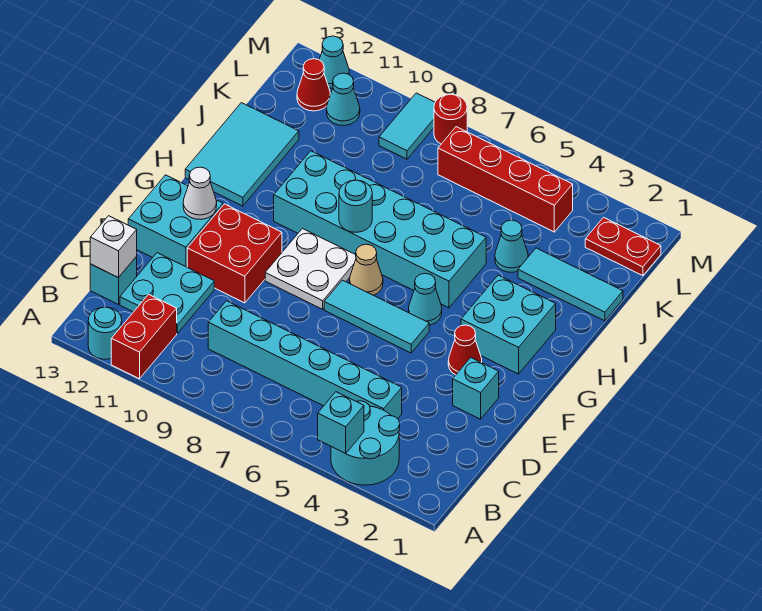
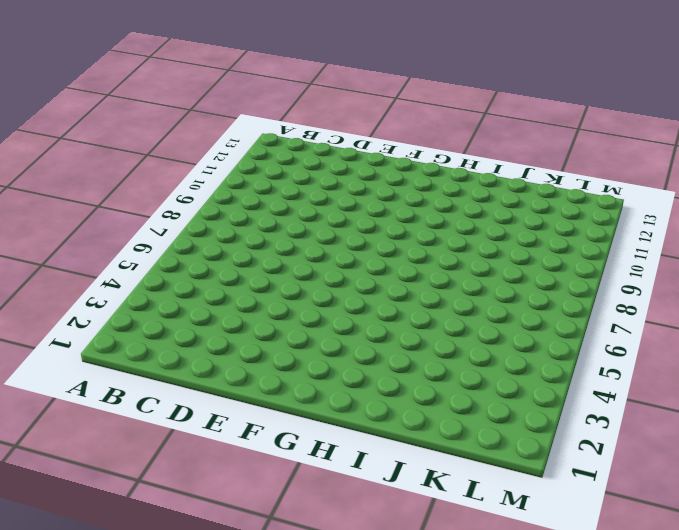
none -> cyan 2x2 round brick [331,401,400,485]
none -> red 1x2 brick [111,294,177,379]
none -> cyan 1x1 round brick [88,307,122,359]
none -> cyan 1x6 brick [208,301,402,419]

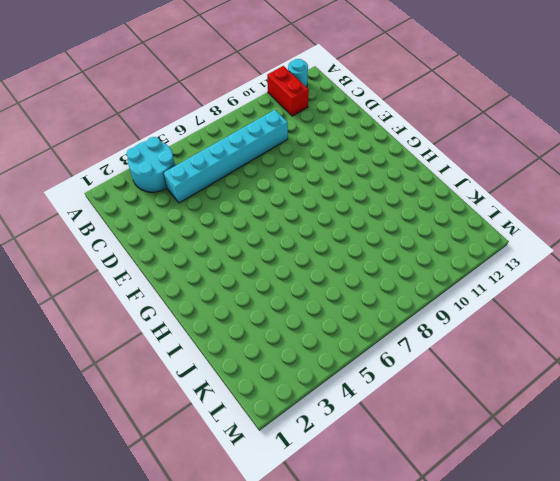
none -> cyan 2x2 plate [120,253,214,333]
none -> cyan 1x1 brick [90,257,137,305]
none -> cyan 1x1 brick [453,358,499,419]
none -> red 2x2 brick [187,204,282,303]

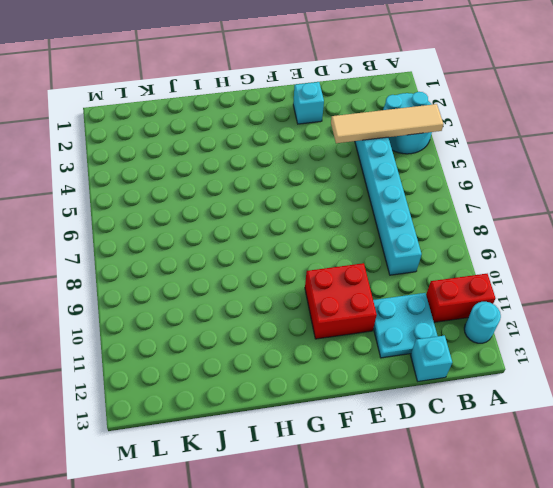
tan 1x4 tile [331,104,443,143] -> cyan 1x1 brick [318,392,364,454]
none -> cyan 2x2 brick [128,175,223,267]
none -> red 1x1 cone [448,325,482,375]
none -> cyan 1x3 tile [324,280,429,353]
none -> white 2x2 plate [265,229,356,309]

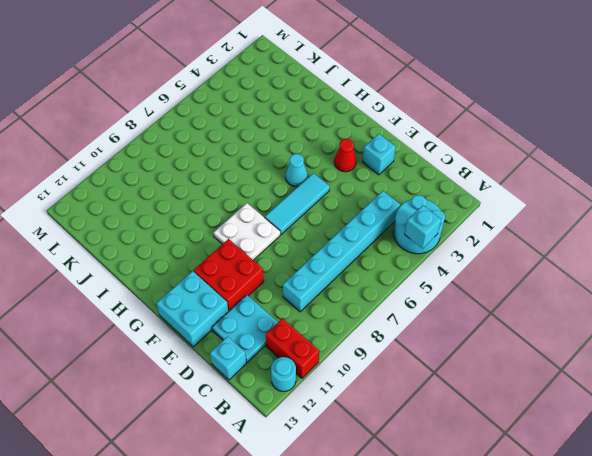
none -> cyan 2x2 brick [461,275,556,374]
none -> tan 1x1 cone [350,244,383,295]
none -> cyan 2x6 brick [274,151,486,308]
none -> cyan 2x3 tile [185,103,299,206]

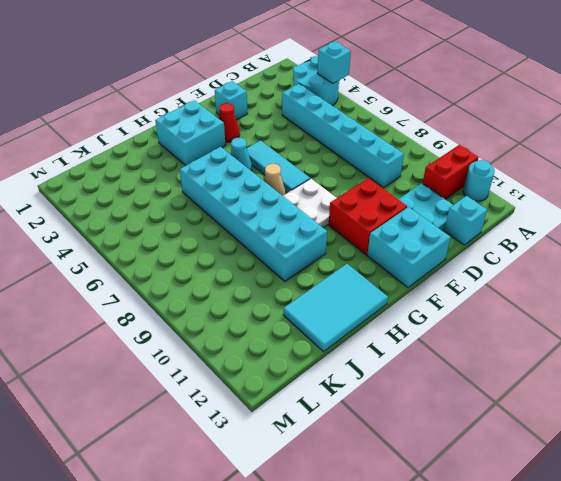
none -> cyan 1x3 tile [518,248,623,321]
none -> cyan 1x1 cone [495,220,528,272]
none -> red 1x2 plate [585,217,661,276]
none -> red 1x4 brick [438,127,573,232]

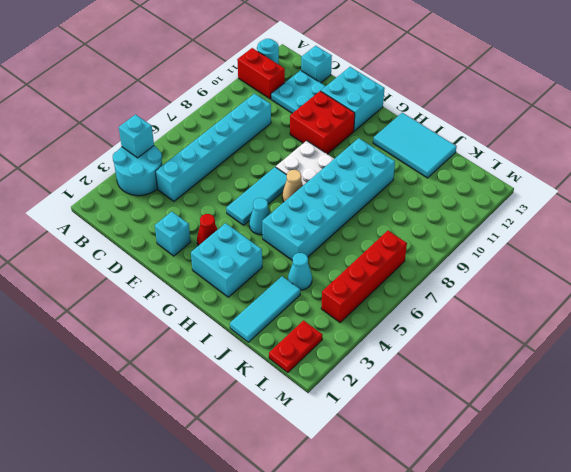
none -> cyan 1x2 tile [379,93,435,159]
none -> cyan 1x1 cone [327,73,360,125]
none -> red 1x1 cone [297,59,330,111]
none -> red 1x1 round brick [434,94,467,144]

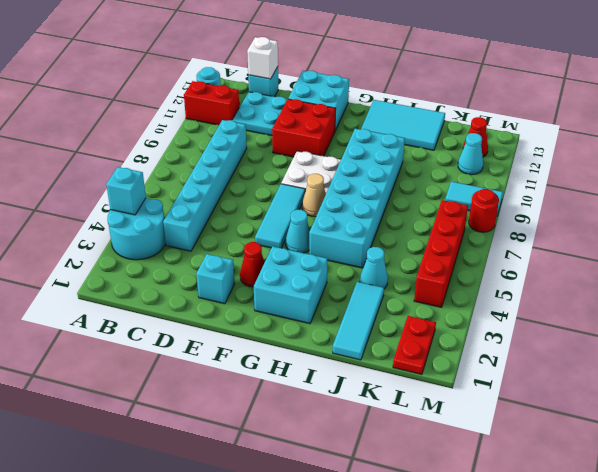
none -> cyan 1x1 cone [319,36,349,88]
none -> white 1x1 cone [183,167,217,219]
none -> cyan 1x1 round brick [339,180,372,232]

